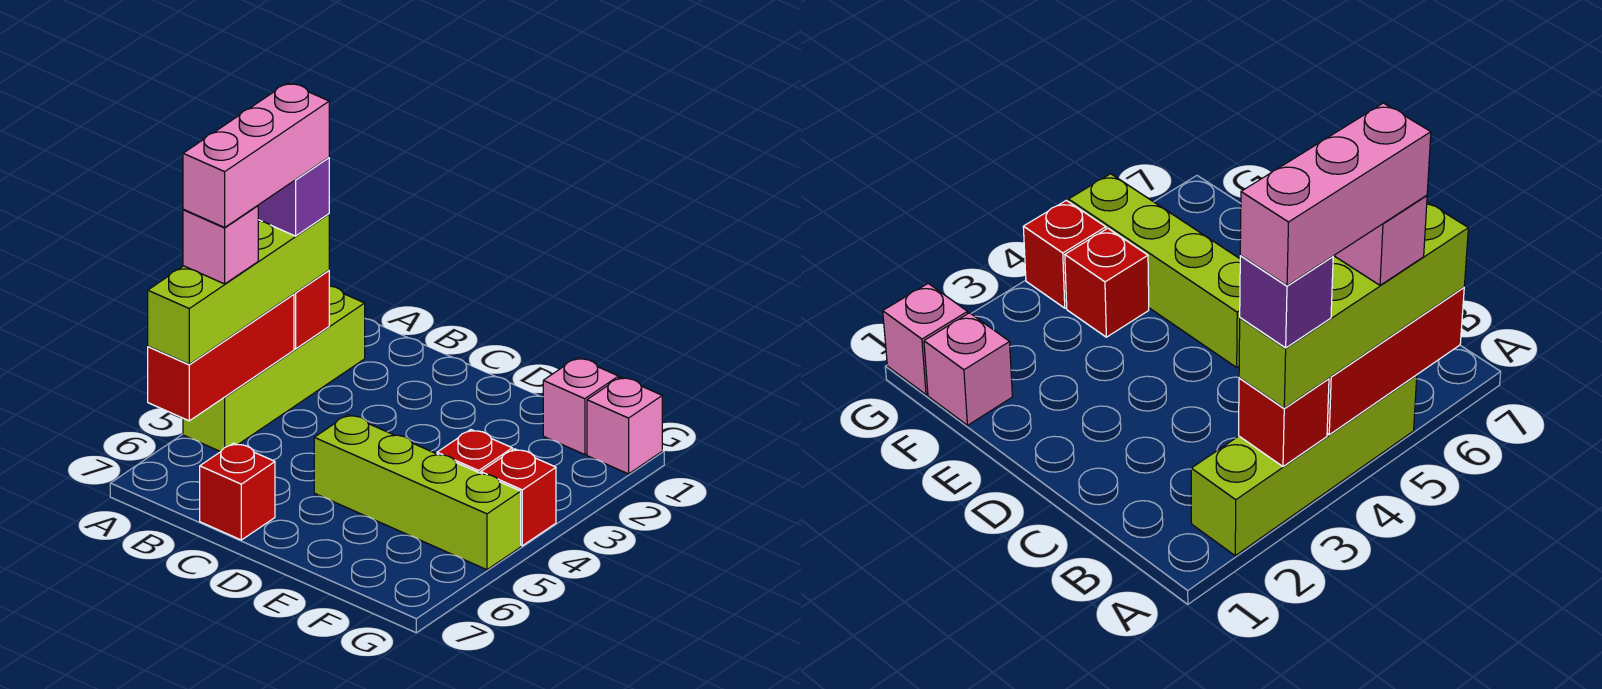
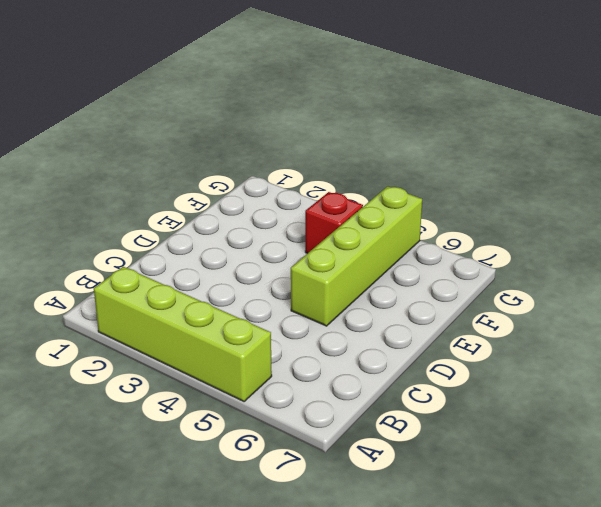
none -> red 1x1 brick [200,443,275,540]
none -> pink 1x1 brick [543,358,619,455]
none -> pink 1x1 brick [587,377,662,474]

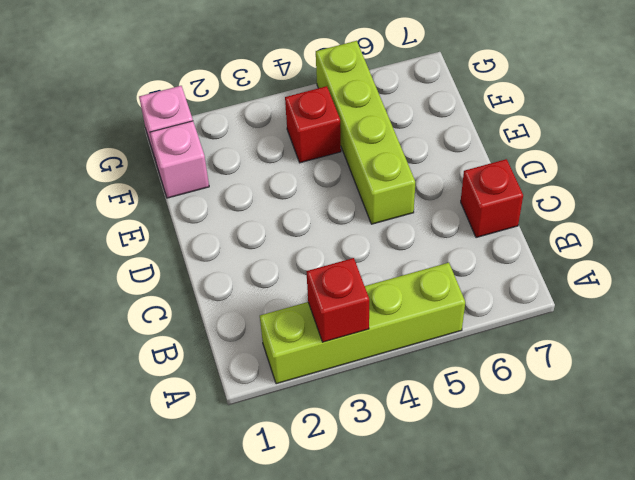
none -> red 1x1 brick [481,449,556,546]
none -> red 1x3 brick [148,294,294,421]
none -> lime 1x4 brick [148,214,329,364]

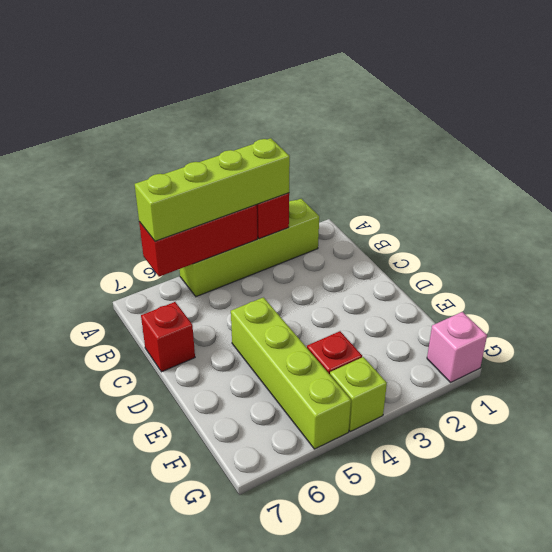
lime 1x1 brick [330,357,387,431] -> red 1x1 brick [481,449,556,546]
none -> pink 1x1 brick [543,358,619,455]
none -> purple 1x1 brick [258,158,329,236]
none -> pink 1x1 brick [183,206,258,284]

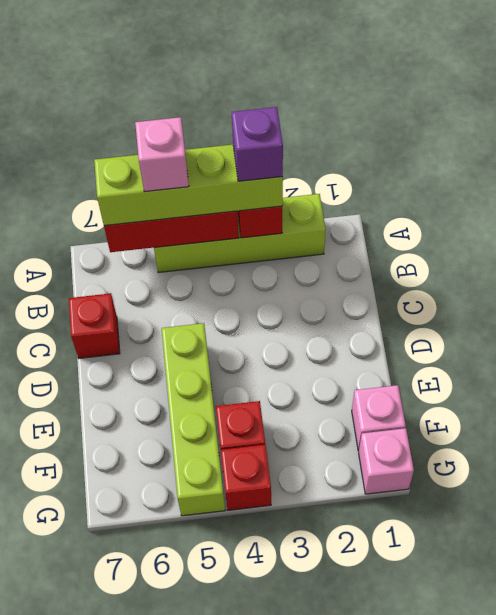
none -> pink 1x3 brick [183,83,329,227]

